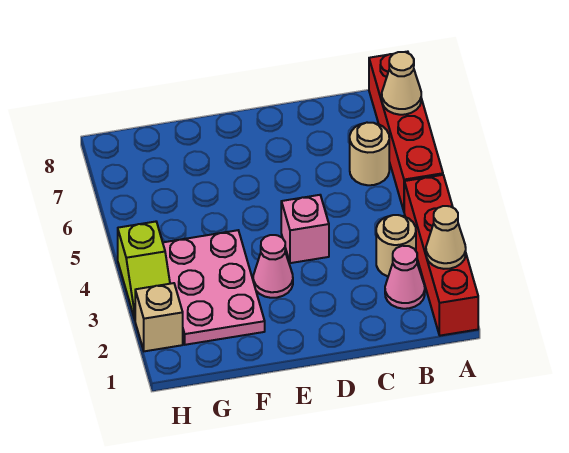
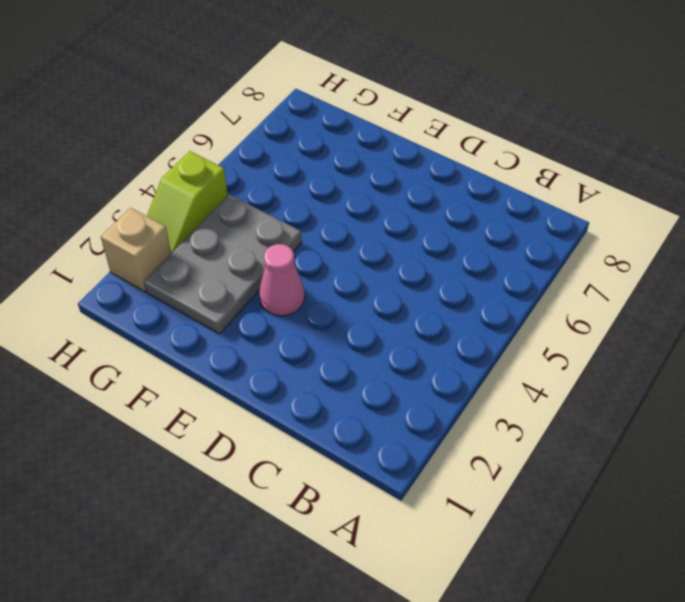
grey 2x3 plate [144,195,302,334] -> pink 2x3 plate [163,230,265,345]
none -> red 1x4 brick [404,175,478,336]
none -> red 1x4 brick [369,52,443,211]
none -> pink 1x1 cone [385,246,425,309]

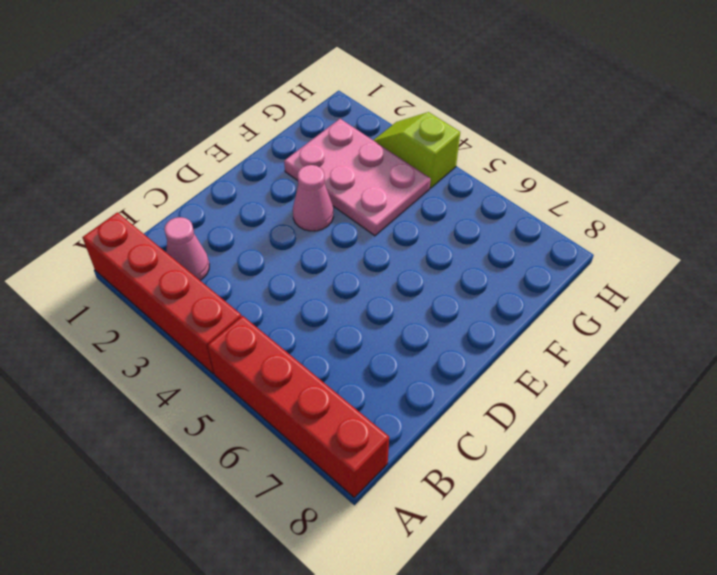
none -> tan 1x1 round brick [376,215,416,276]
none -> tan 1x1 round brick [350,123,389,185]
none -> pink 1x1 brick [281,195,329,263]

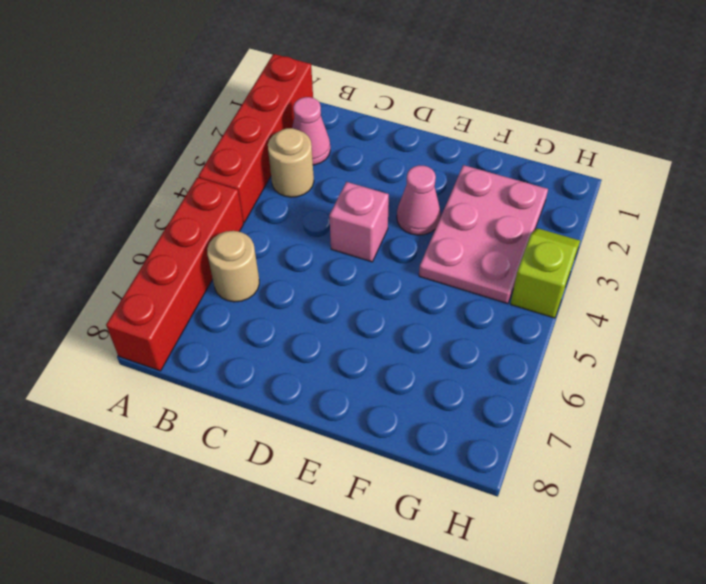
none -> tan 1x1 brick [135,283,183,351]
none -> tan 1x1 cone [426,206,466,269]
none -> tan 1x1 cone [382,52,421,115]

